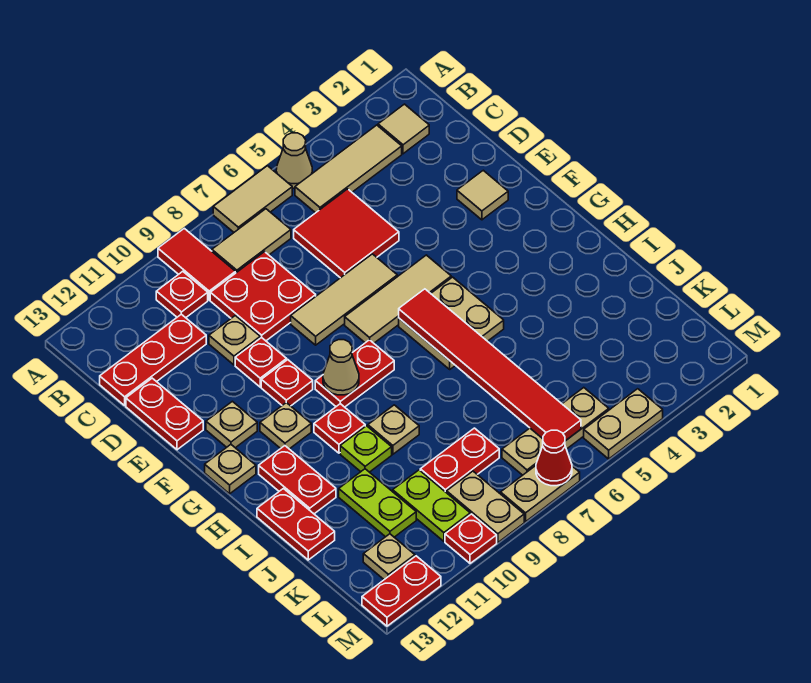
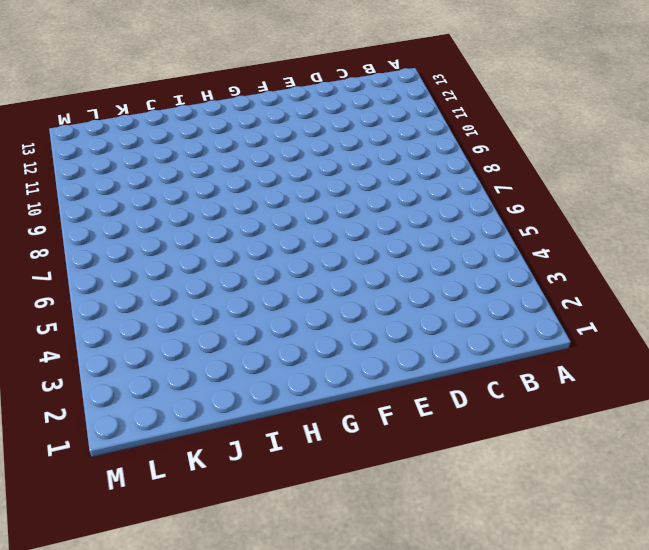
none -> tan 1x1 cone [276,133,312,188]
none -> tan 1x2 tile [213,166,292,232]
none -> red 1x2 tile [158,228,236,300]
none -> tan 1x1 tile [378,104,429,154]

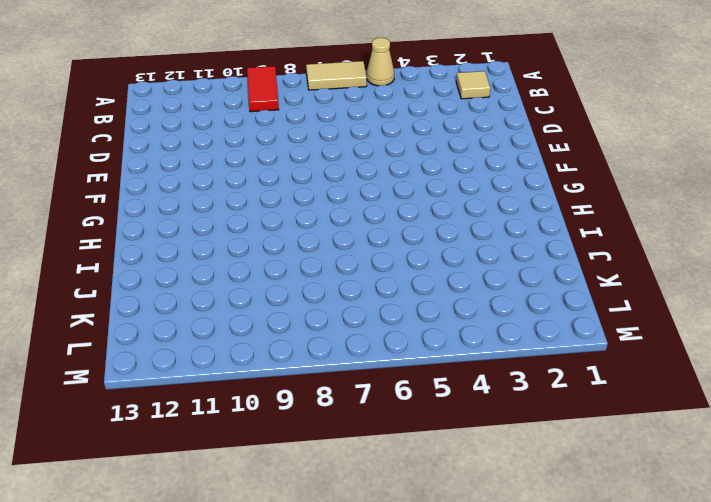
none -> tan 1x3 tile [295,125,402,213]
none -> tan 1x2 tile [212,209,291,273]
none -> red 1x1 plate [156,271,208,318]
none -> red 2x2 tile [294,189,399,278]

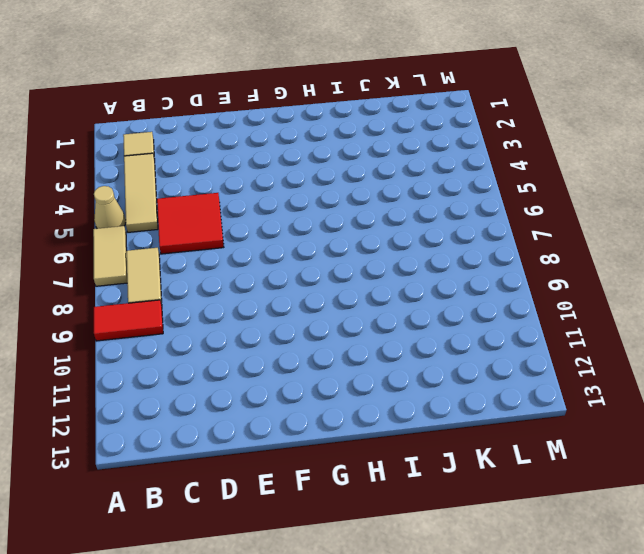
none -> red 1x1 plate [156,271,208,318]
none -> red 2x2 plate [210,252,316,341]
none -> red 1x3 plate [100,314,206,405]
none -> tan 1x1 plate [209,315,260,365]

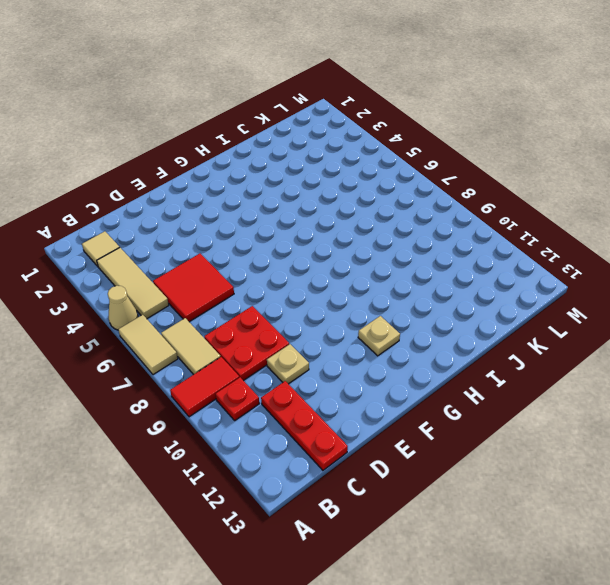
none -> red 1x2 plate [126,378,203,450]
none -> tan 1x1 tile [457,170,508,220]
none -> tan 1x3 tile [291,254,397,345]
none -> red 1x1 plate [235,337,287,387]

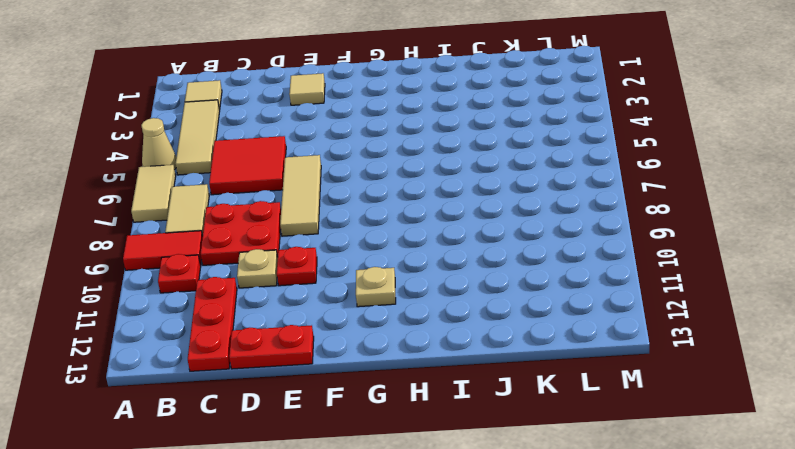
none -> tan 1x3 tile [345,255,451,343]
none -> red 1x1 plate [261,360,313,406]
none -> tan 1x1 plate [206,401,257,448]
none -> tan 2x2 plate [399,277,504,369]

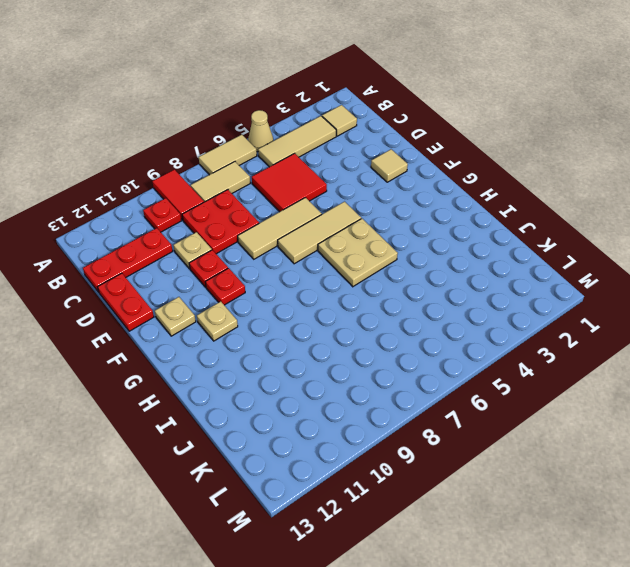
none -> red 1x2 plate [315,340,394,407]
none -> tan 1x1 plate [205,445,256,494]
none -> red 1x1 plate [314,404,365,453]
none -> red 1x2 plate [259,446,336,514]

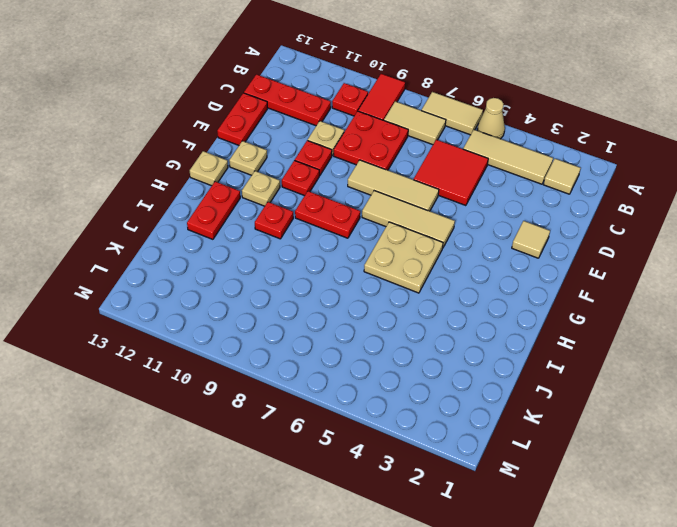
none -> tan 1x1 plate [368,405,419,454]
none -> lime 1x1 plate [340,426,392,472]
none -> red 1x2 plate [257,489,335,560]
none -> lime 1x2 plate [339,469,416,537]

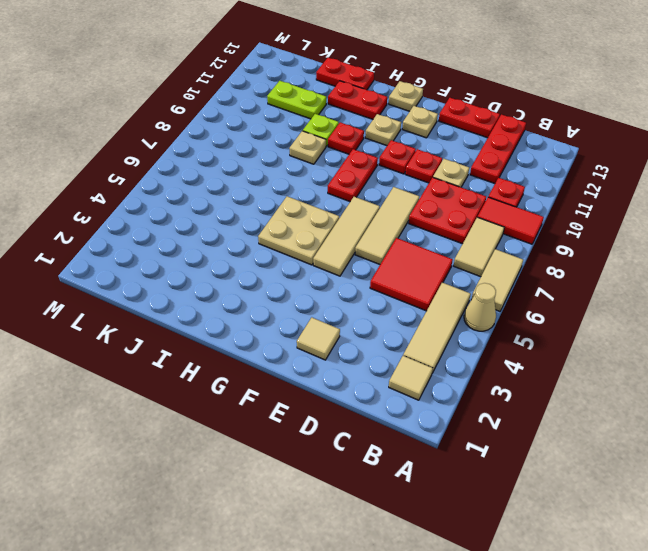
none -> red 1x2 plate [420,428,499,493]
none -> lime 1x2 plate [393,470,470,541]
none -> tan 1x3 plate [502,388,609,475]
none -> tan 1x2 plate [447,471,524,543]

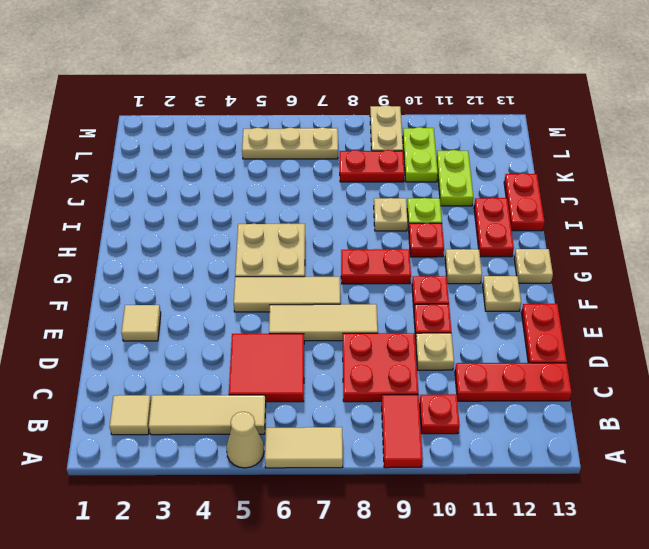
none -> tan 1x2 tile [212,209,291,273]
none -> tan 1x1 plate [363,534,415,580]
none -> tan 1x2 plate [584,389,663,459]
none -> tan 1x2 plate [501,466,580,522]

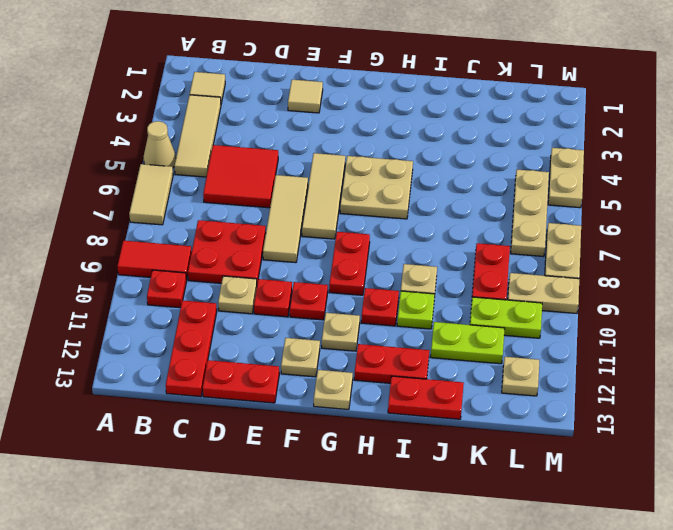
none -> tan 1x2 tile [212,209,291,273]
none -> red 1x1 plate [445,514,497,563]
none -> red 1x2 plate [362,556,441,626]
none -> red 1x6 tile [399,289,581,441]

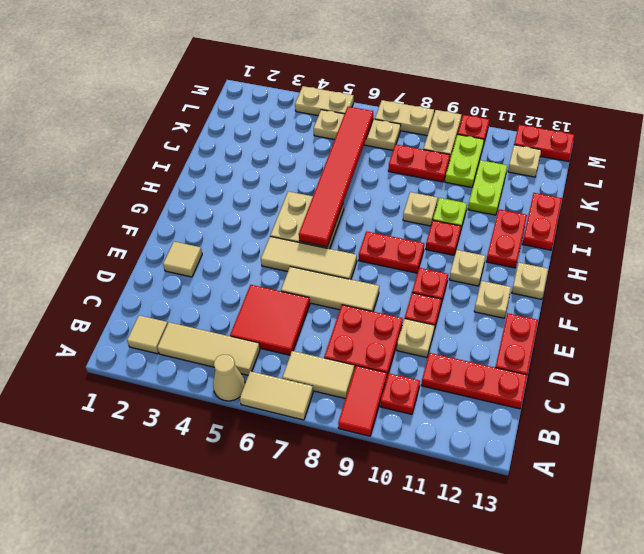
none -> tan 1x1 cone [323,340,359,395]
none -> red 1x1 cone [536,430,572,486]

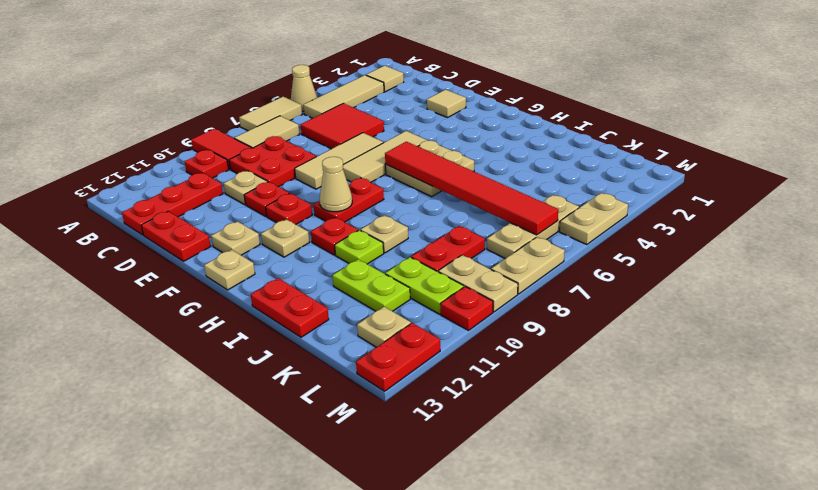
none -> red 1x2 plate [259,446,336,514]
none -> red 1x1 cone [536,430,572,486]

